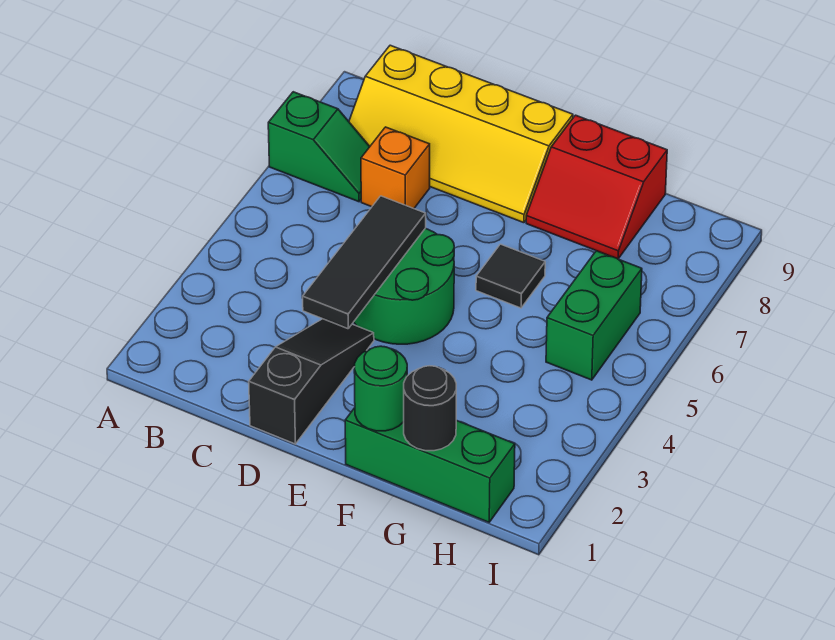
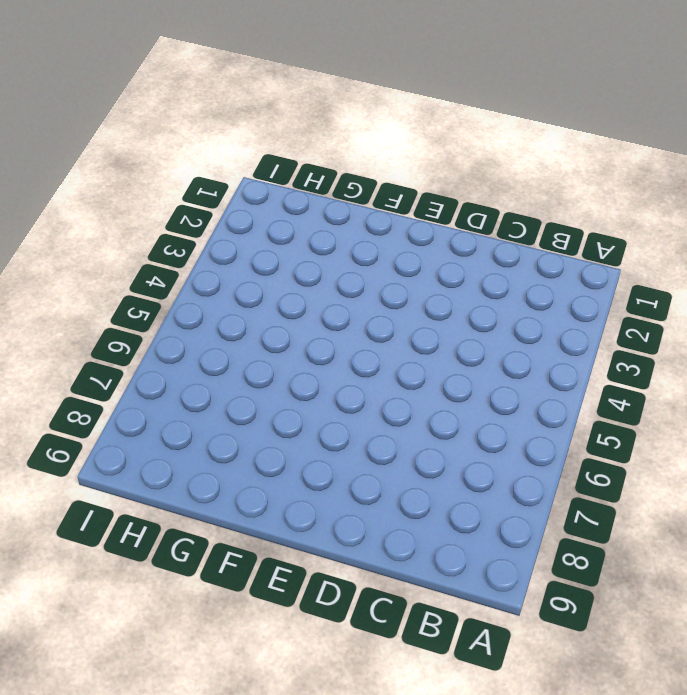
none -> green 1x2 slope [268,92,370,202]
none -> yellow 2x4 slope [349,45,573,223]
none -> orange 1x1 brick [361,127,430,209]

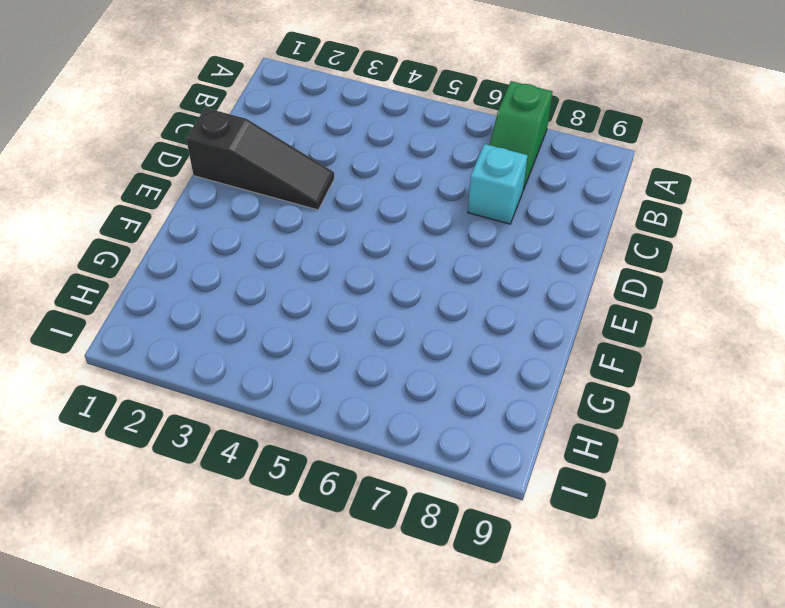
cyan 1x1 brick [468,144,528,224] -> orange 1x1 brick [361,127,430,209]
none -> yellow 2x4 slope [349,45,573,223]
none -> green 2x2 round brick [354,228,454,344]
none -> green 1x3 brick [345,408,515,522]

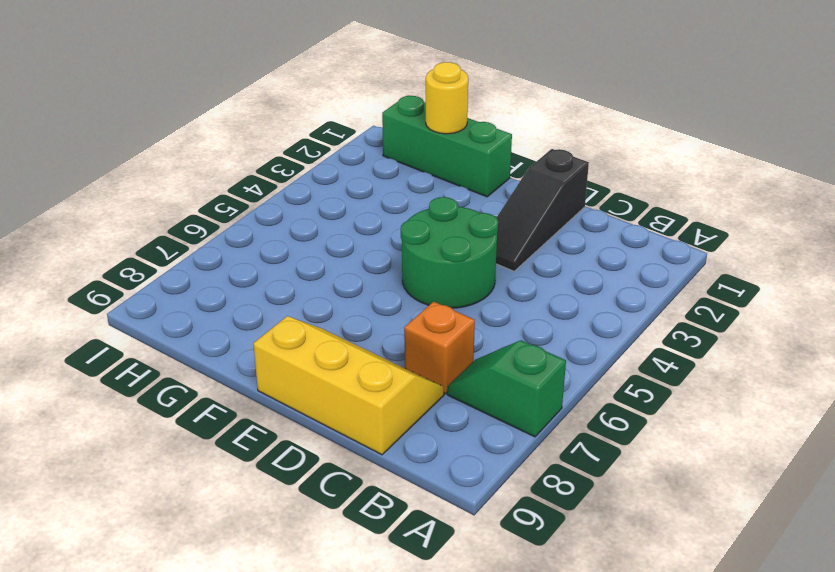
yellow 2x3 slope [253,316,444,455] -> yellow 2x4 slope [349,45,573,223]
yellow 1x1 round brick [426,62,468,134] -> black 1x1 round brick [404,366,456,451]
none -> black 1x1 tile [476,244,545,308]
none -> red 2x2 slope [526,115,667,259]
none -> green 1x2 brick [546,251,642,380]

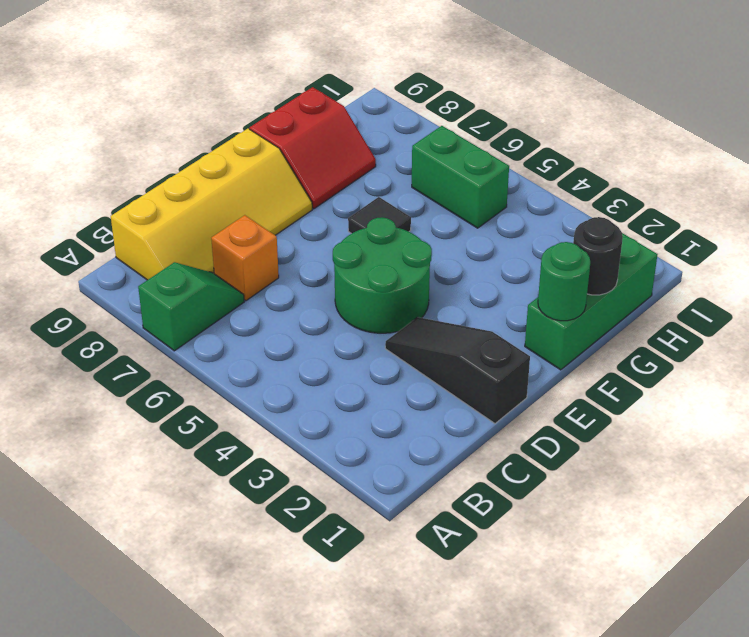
none -> black 1x3 tile [303,196,426,329]

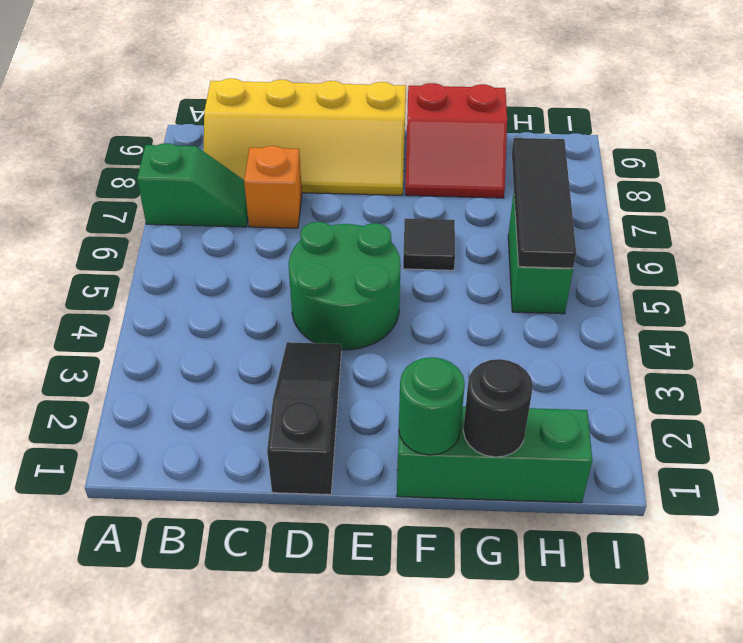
black 1x3 tile [512,138,576,268] -> black 1x3 tile moved to [303,196,426,329]

